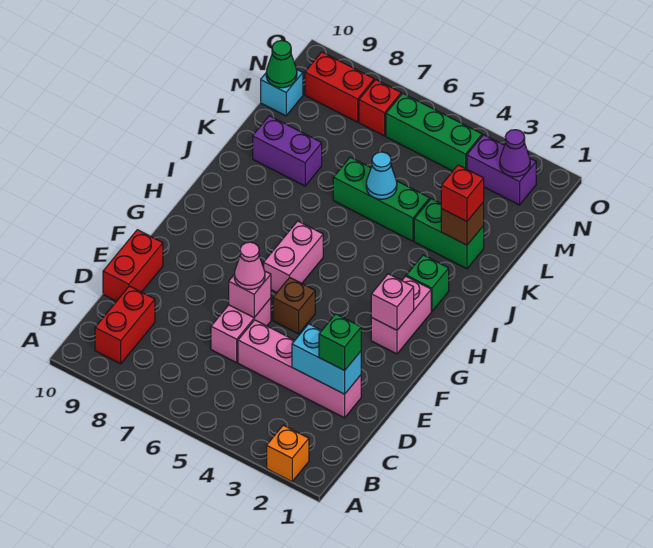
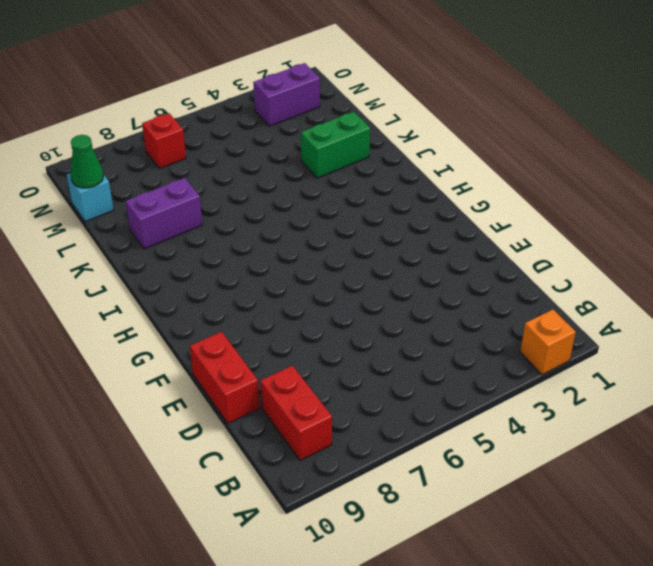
none -> pink 1x4 brick [238,320,361,418]
none -> pink 1x2 brick [211,298,271,363]
none -> brown 1x1 brick [273,277,315,334]

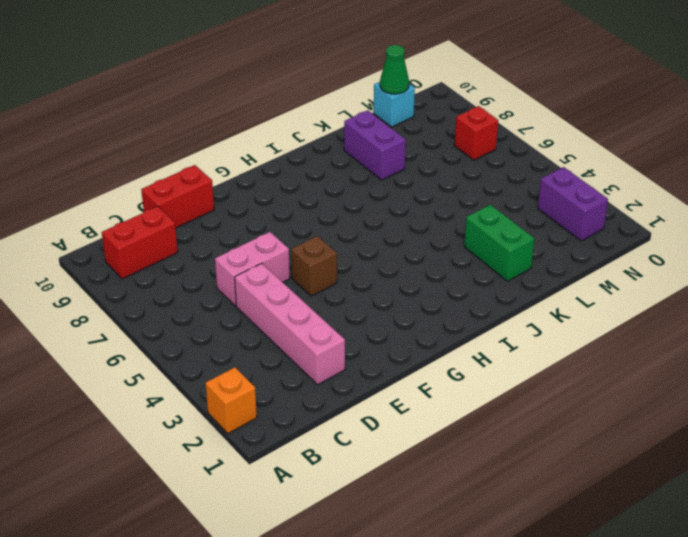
none -> pink 1x2 brick [371,276,431,354]
none -> pink 1x2 brick [264,221,323,293]
none -> green 1x1 brick [406,255,449,311]

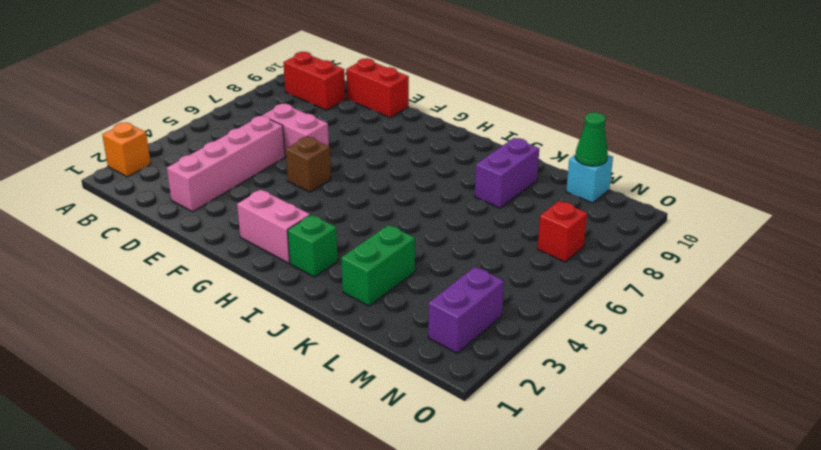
none -> pink 1x2 brick [264,221,323,293]
none -> green 1x3 brick [333,157,430,241]
none -> green 1x3 brick [386,93,482,171]

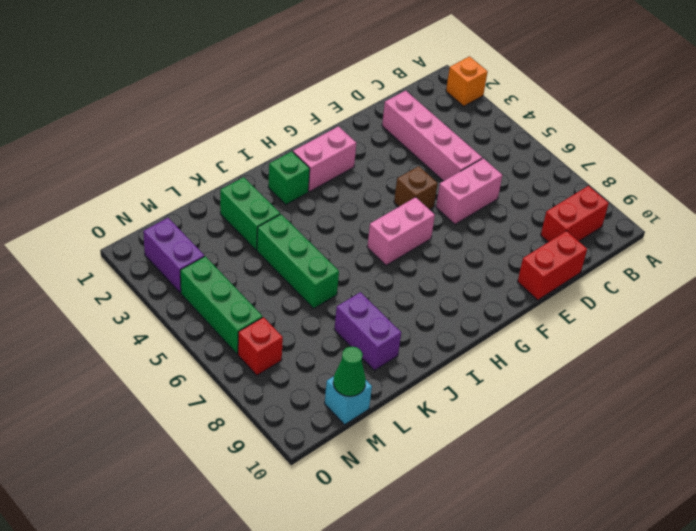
none -> red 1x2 brick [305,52,374,122]
none -> cyan 1x2 brick [292,324,361,394]
none -> pink 1x1 brick [229,271,271,318]

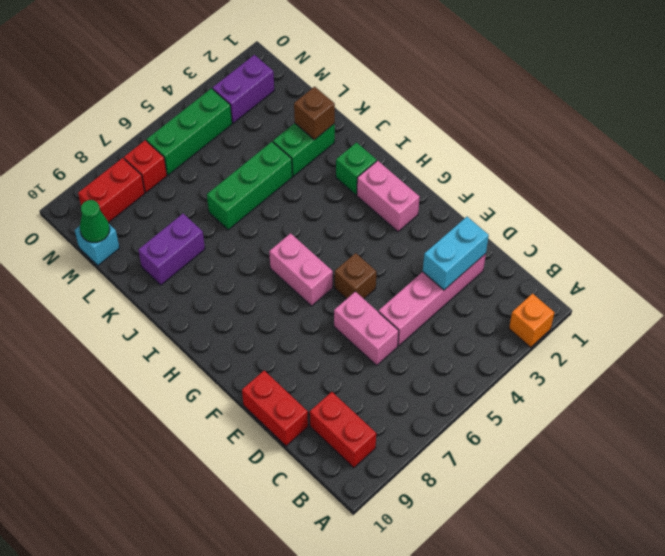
none -> pink 1x1 brick [229,271,271,318]
none -> pink 1x1 brick [371,274,414,330]
none -> cyan 1x1 cone [366,152,397,199]

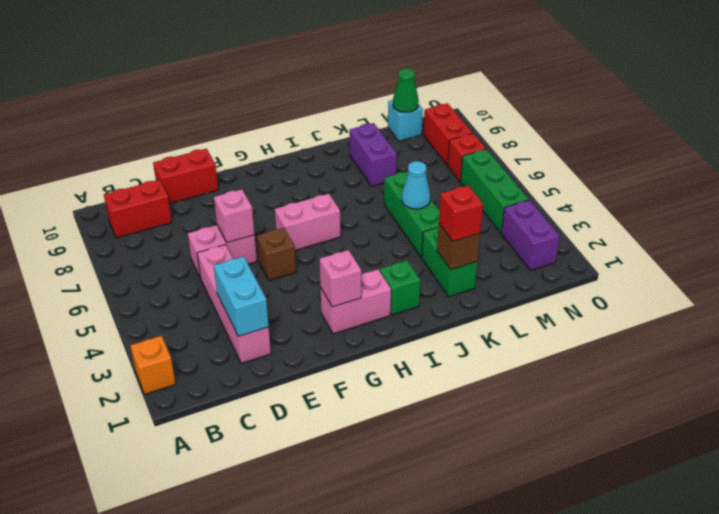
none -> purple 1x1 cone [500,130,530,177]
none -> green 1x1 brick [319,314,361,371]
none -> pink 1x1 cone [234,242,265,290]

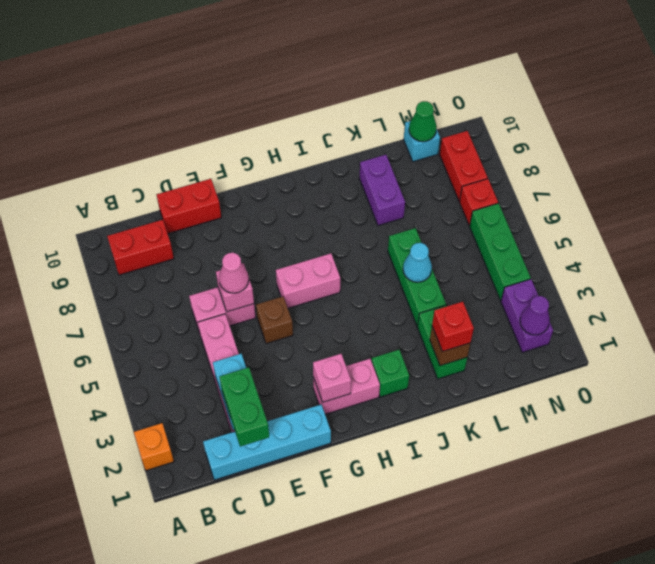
cyan 1x4 brick [203,405,331,480] -> none
green 1x2 brick [220,367,269,447] -> green 1x1 brick [319,314,361,371]

